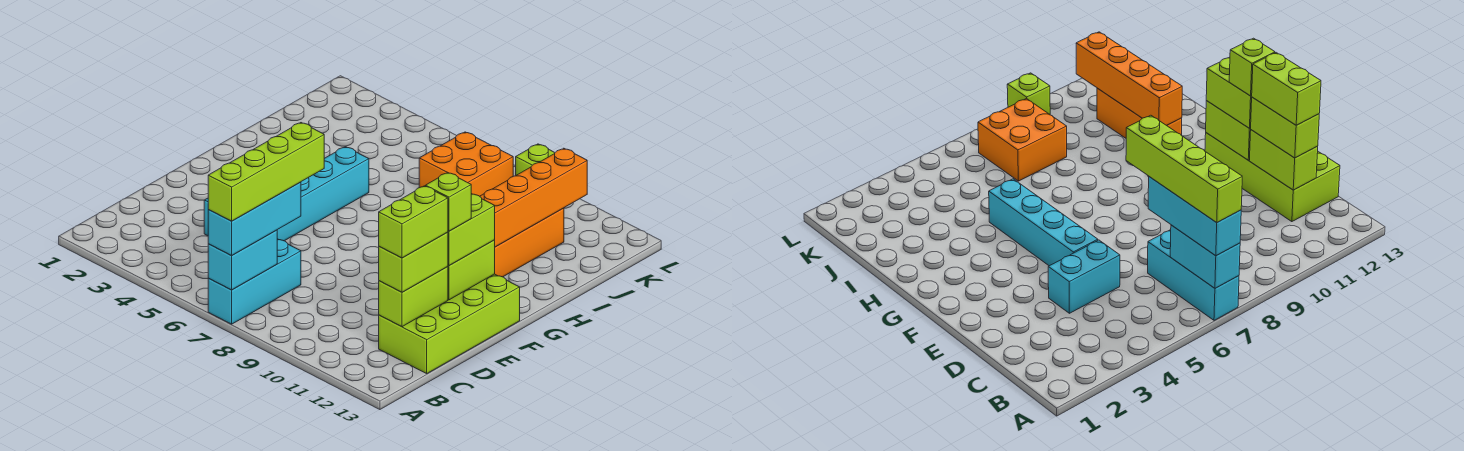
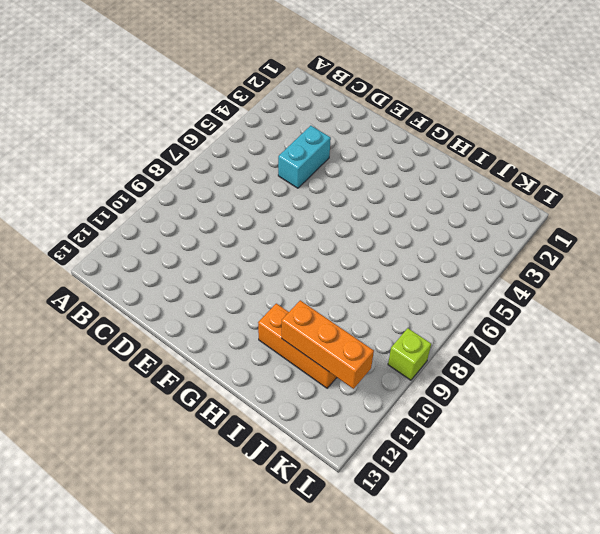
orange 1x3 brick [282,300,374,389] -> orange 1x4 brick [480,148,587,247]
none -> cyan 1x3 brick [208,239,301,324]
none -> lime 2x4 brick [379,274,520,374]
none -> cyan 1x4 brick [277,147,369,241]

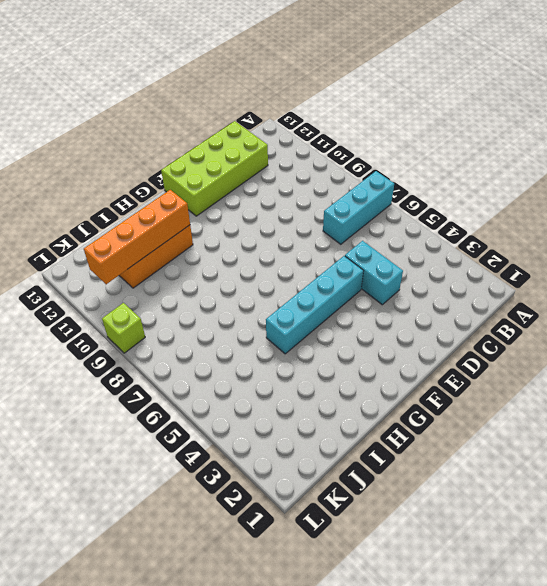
none -> orange 2x2 brick [419,132,513,196]
none -> cyan 1x2 brick [208,230,277,290]
none -> lime 1x2 brick [379,267,448,327]

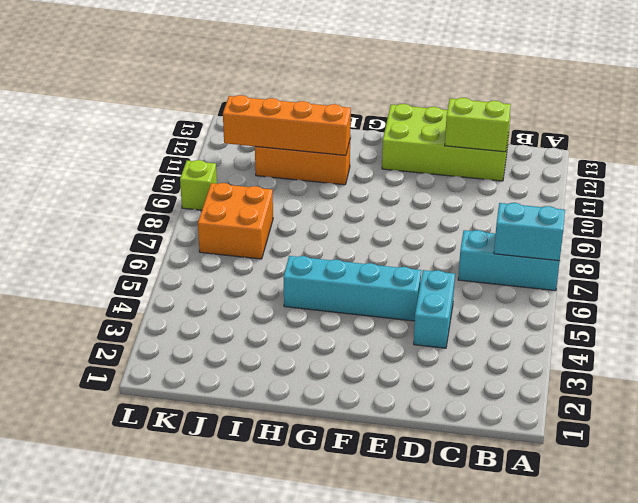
none -> lime 1x2 brick [448,240,495,300]
none -> cyan 1x3 brick [208,182,301,256]
none -> lime 1x2 brick [379,232,448,292]

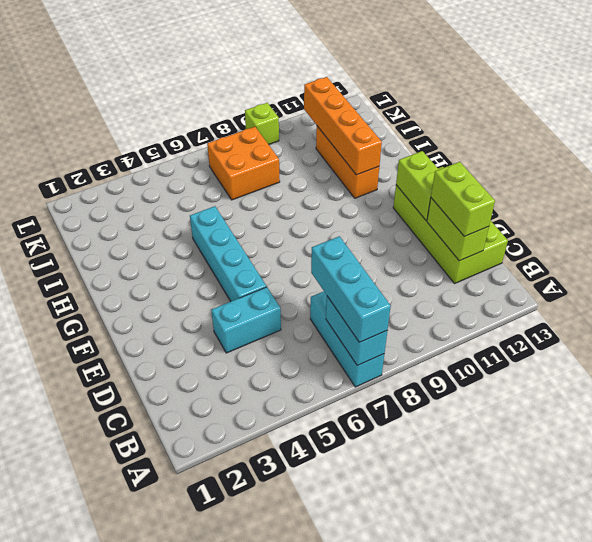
none -> lime 1x2 brick [448,194,495,266]
none -> lime 1x4 brick [208,123,324,221]
none -> lime 1x2 brick [379,186,448,258]

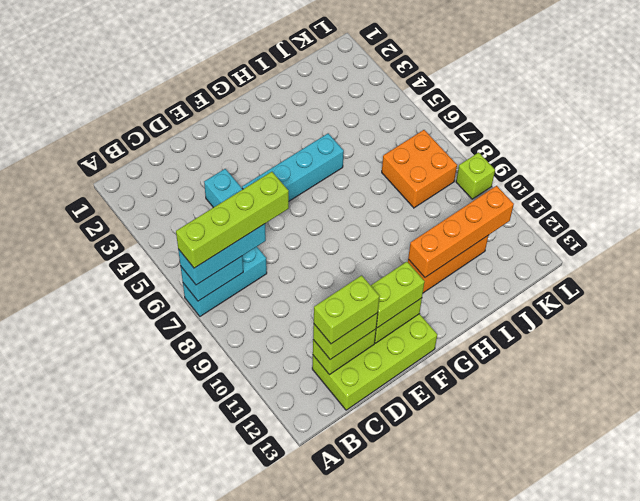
none -> lime 1x1 brick [426,172,471,231]

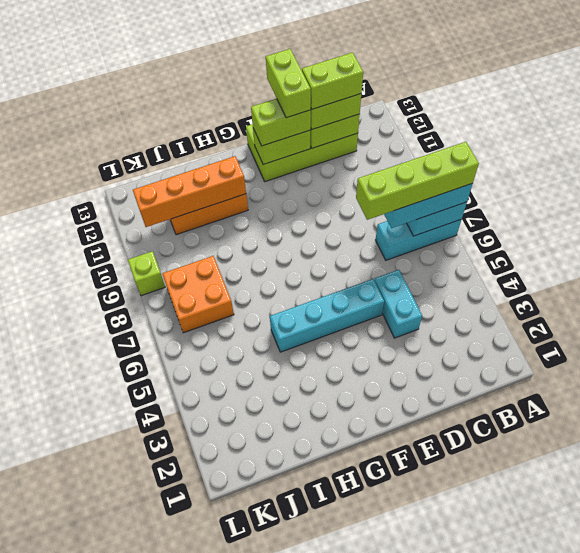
lime 1x2 brick [266,49,311,118] -> lime 1x1 brick [426,172,471,231]

